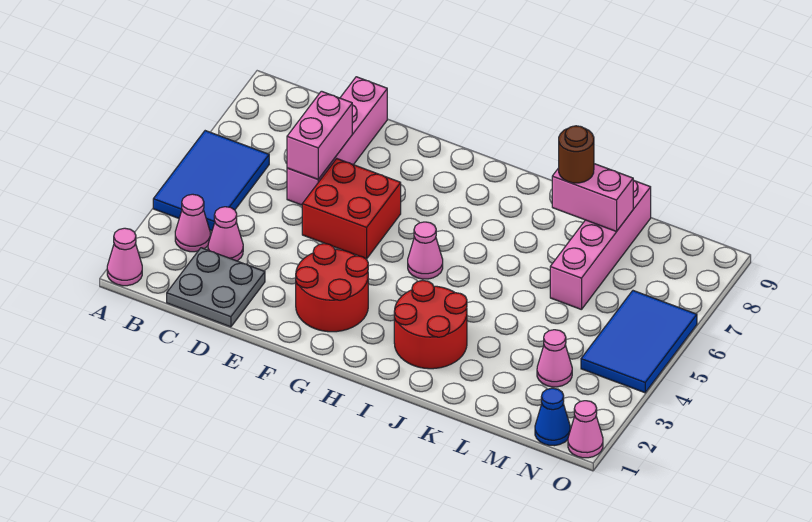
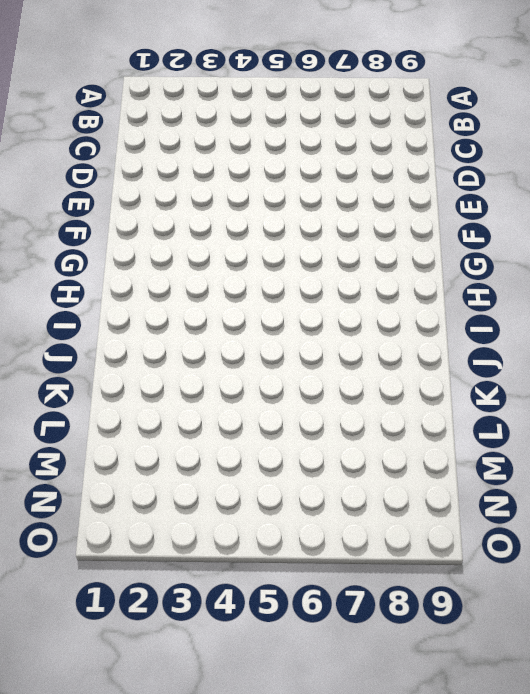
none -> pink 1x1 cone [107,228,142,286]
none -> blue 2x3 tile [153,131,269,231]
none -> pink 1x1 cone [175,194,210,252]

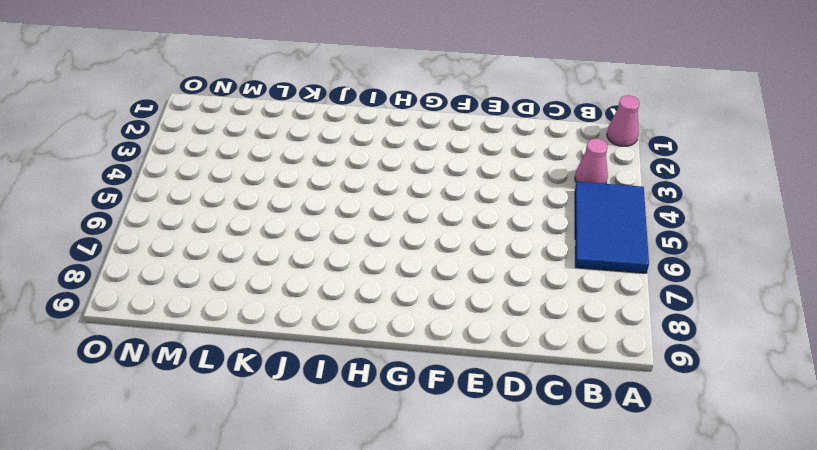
none -> grey 2x2 plate [167,248,265,327]
none -> pink 1x1 cone [208,207,243,261]
none -> pink 1x4 brick [287,77,387,205]

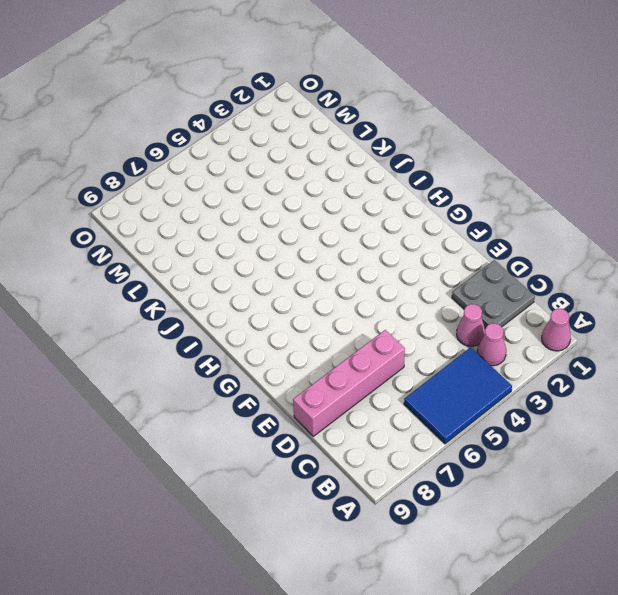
none -> red 2x2 brick [302,159,401,259]
none -> red 2x2 round brick [296,244,368,332]
none -> pink 1x1 cone [408,222,443,279]

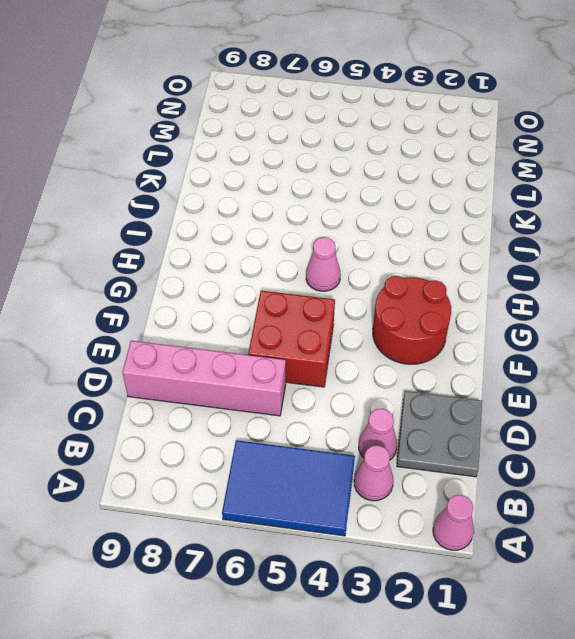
none -> red 2x2 round brick [394,280,467,369]
none -> pink 1x4 brick [550,180,651,310]
none -> pink 1x1 cone [537,330,572,387]

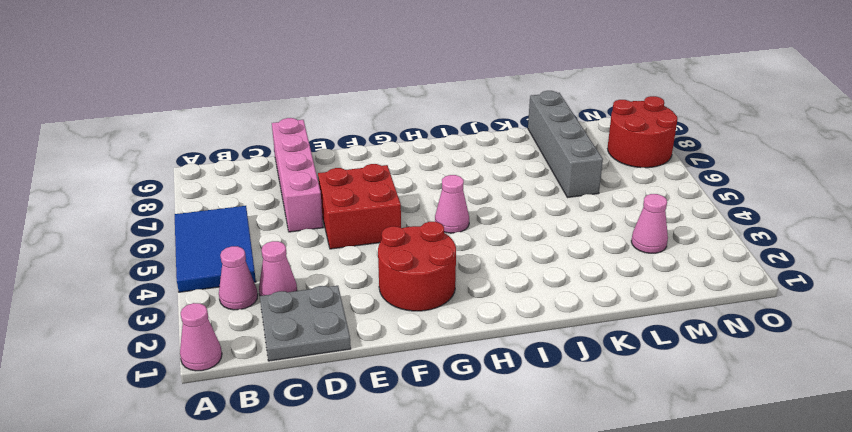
grey 1x4 brick [528,91,603,198] -> pink 1x4 brick [550,180,651,310]
red 2x2 round brick [608,96,678,168] -> red 2x2 round brick moved to [394,280,467,369]
none -> blue 1x1 cone [535,388,570,446]
none -> blue 2x3 tile [581,291,697,393]
none -> pink 1x1 cone [568,401,603,458]

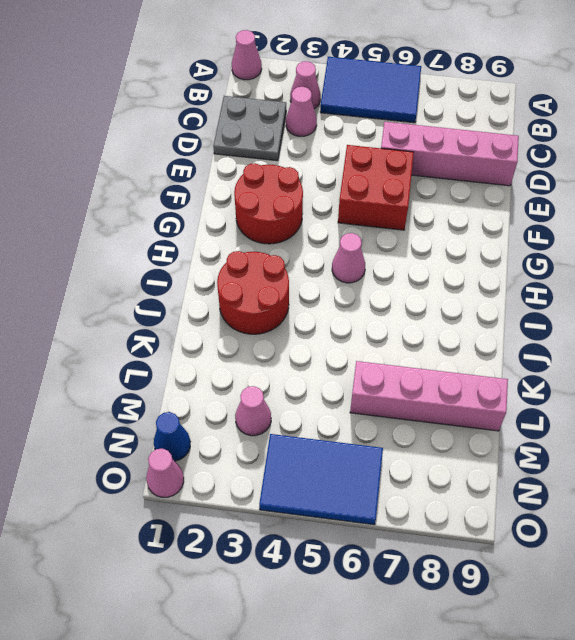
none -> pink 1x2 brick [287,91,352,179]
none -> pink 1x2 brick [552,164,633,231]
none -> brown 1x1 round brick [559,126,594,183]

